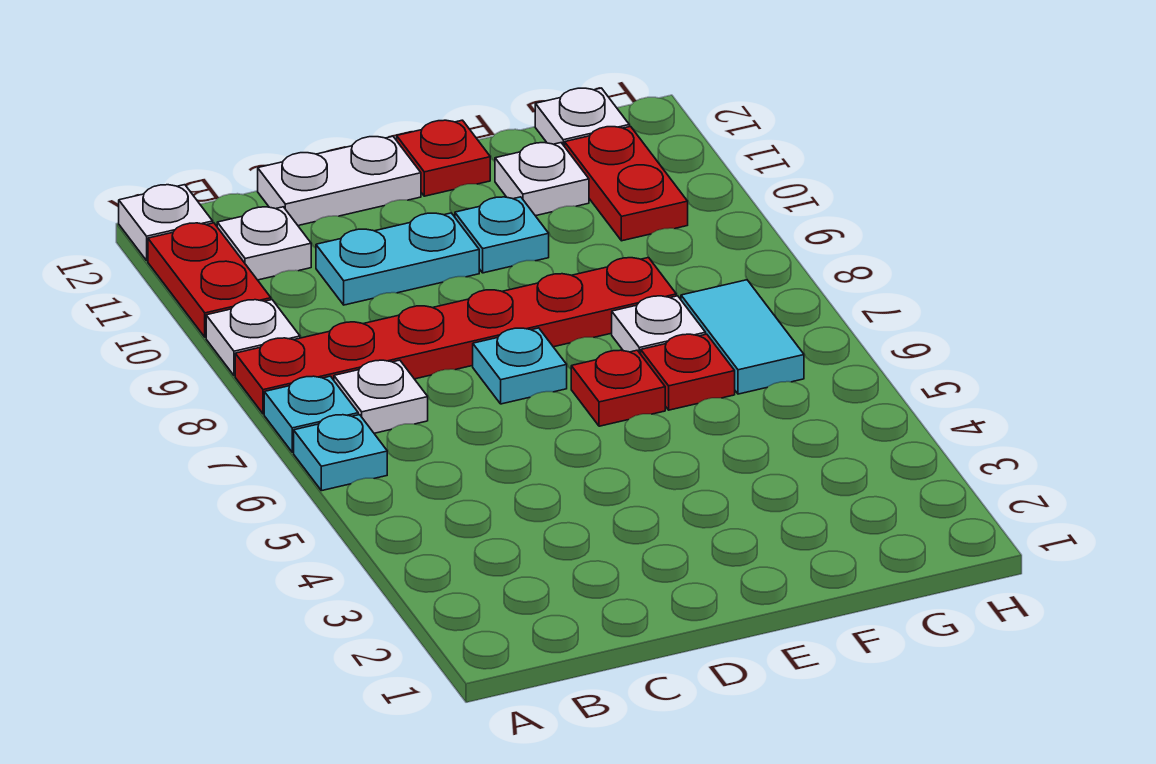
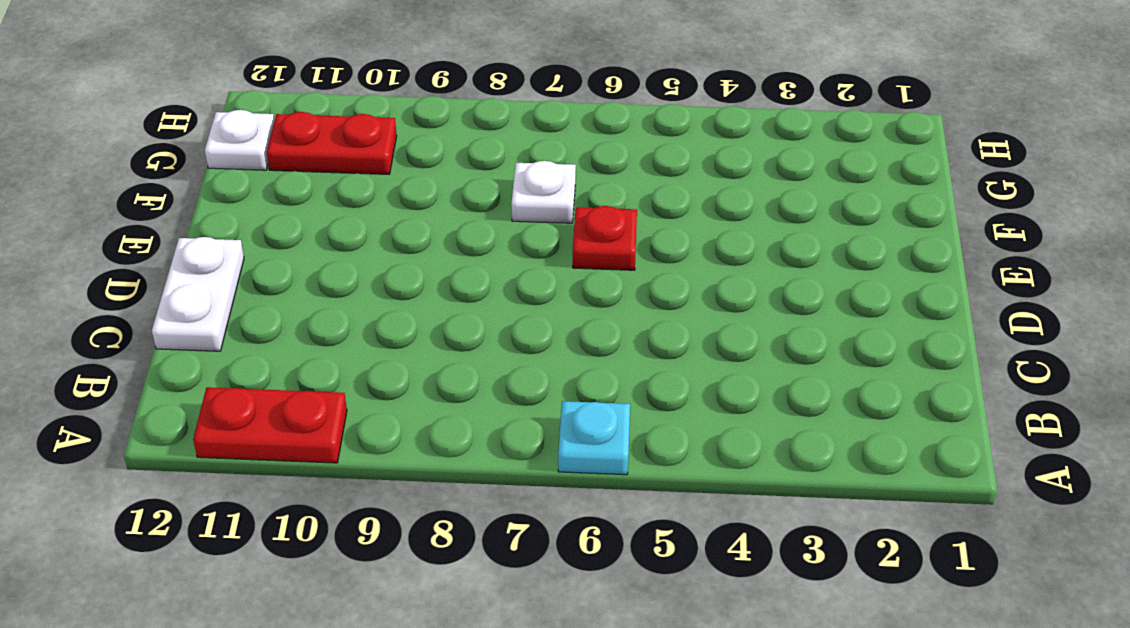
none -> cyan 1x1 plate [264,376,358,452]
none -> red 1x6 plate [235,258,676,414]
none -> white 1x1 plate [206,300,300,376]

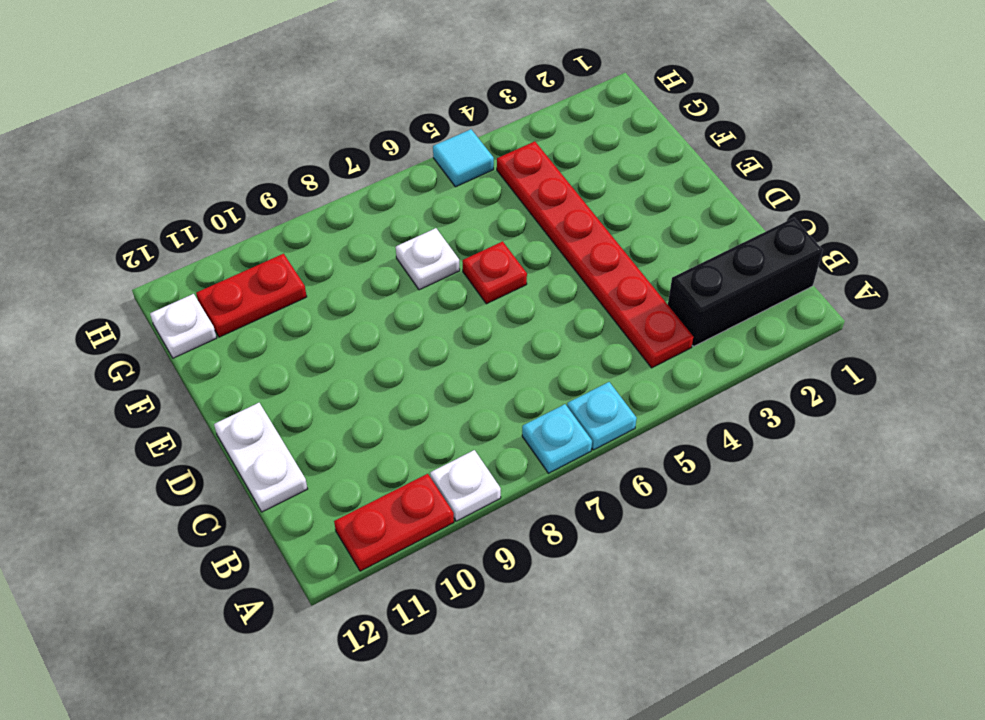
black 1x3 brick [668,218,823,346] -> none
red 1x6 plate [497,141,693,368] -> red 1x6 plate moved to [235,258,676,414]
cyan 1x1 tile [433,129,494,187] -> none
none -> white 1x1 plate [119,185,213,260]
none -> white 1x1 plate [334,360,428,433]
none -> white 1x1 plate [217,207,311,280]

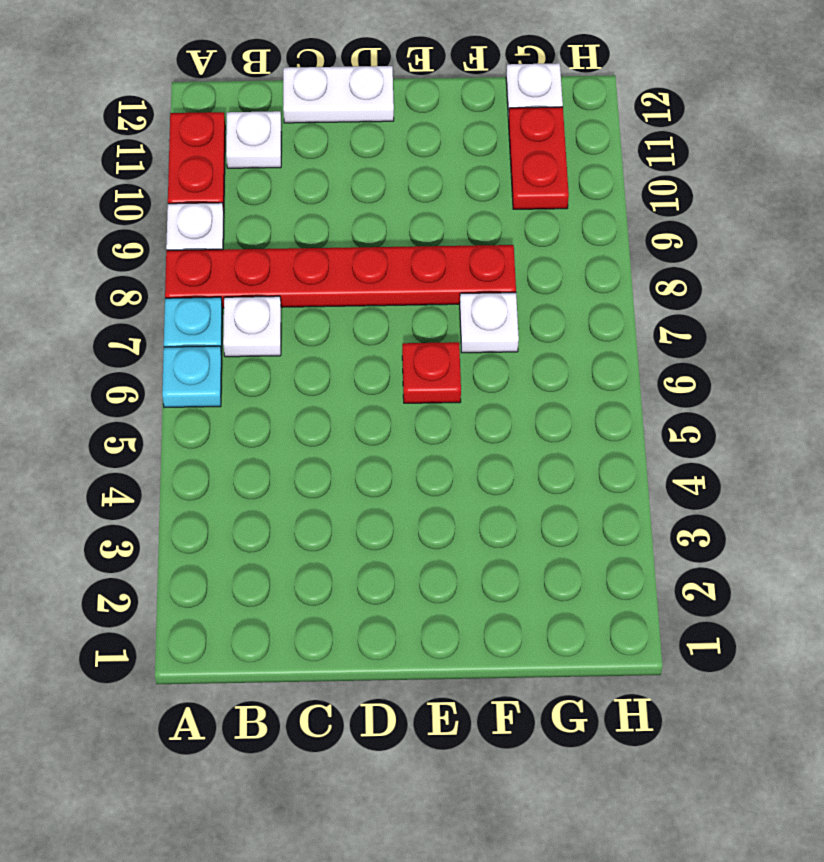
none -> white 1x1 plate [119,185,213,260]
none -> cyan 1x2 plate [316,213,479,305]
none -> cyan 1x1 plate [473,328,567,404]

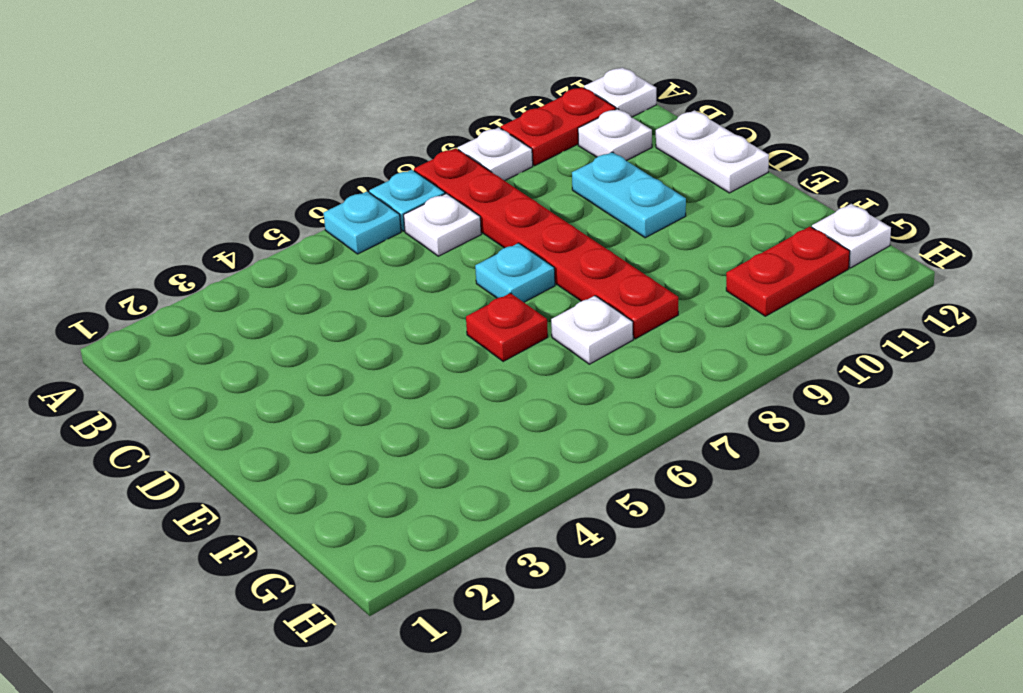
none -> cyan 1x1 plate [455,197,549,273]
none -> red 1x1 plate [397,120,490,196]
none -> red 1x1 plate [641,334,735,410]

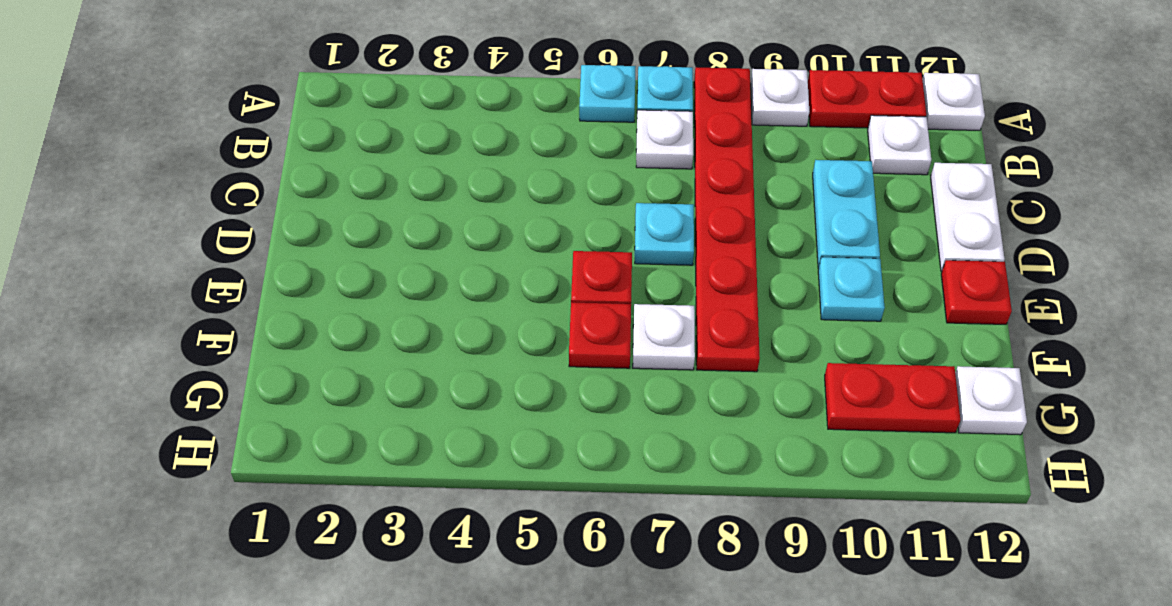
none -> white 1x1 plate [495,143,589,216]
none -> cyan 1x2 tile [681,280,804,394]

